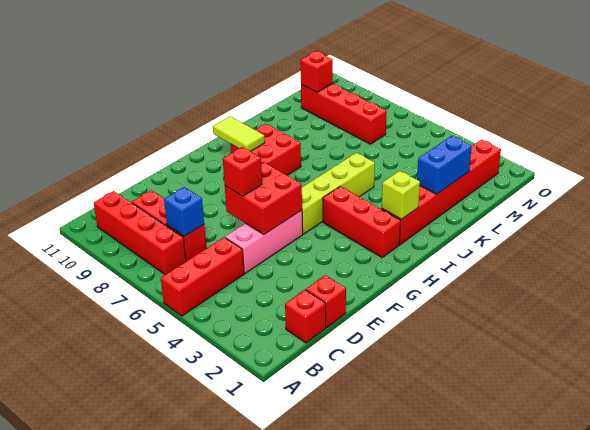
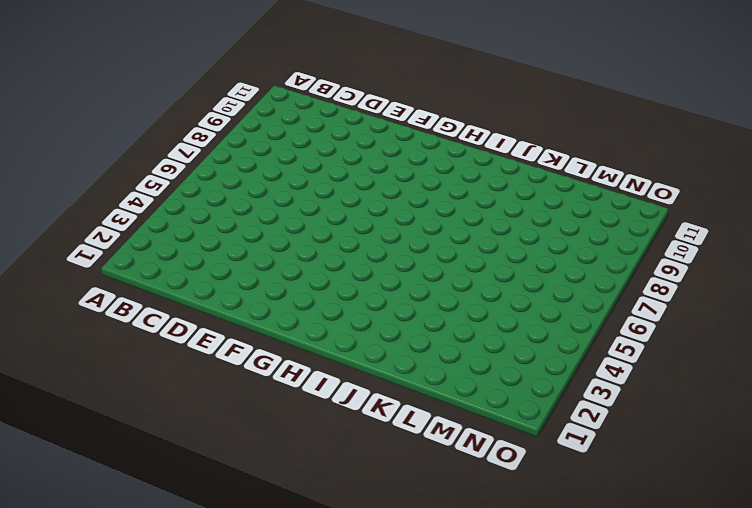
none -> red 1x3 brick [161,237,244,316]
none -> red 1x4 brick [94,191,186,275]
none -> red 1x1 brick [285,290,326,343]

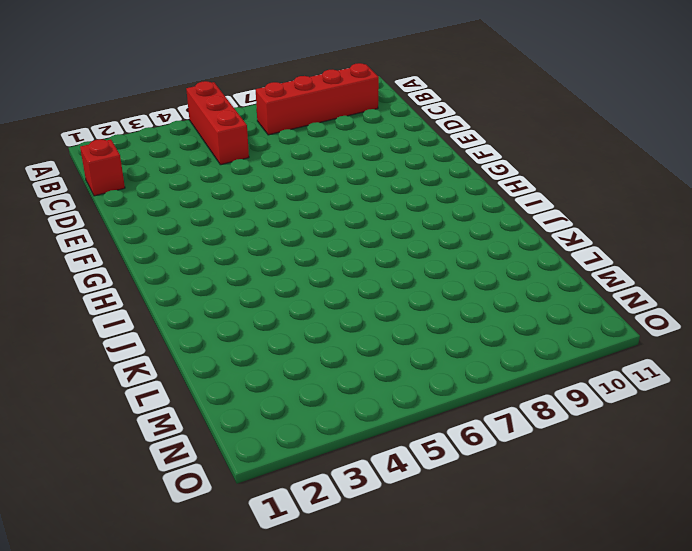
none -> red 1x3 brick [132,190,206,261]
none -> red 1x1 brick [306,275,346,328]
none -> pink 1x3 brick [225,210,303,273]

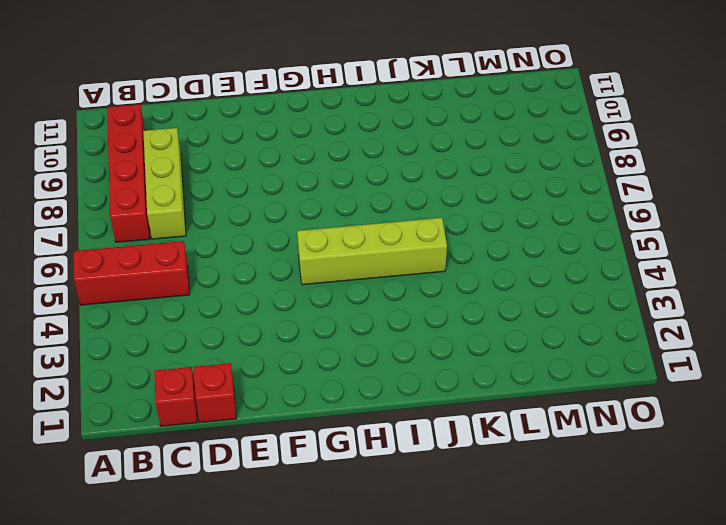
lime 1x3 brick [143,128,186,239] -> red 1x3 brick [132,190,206,261]
none -> pink 1x3 brick [225,210,303,273]
none -> red 1x3 brick [323,186,401,257]
none -> red 2x2 brick [230,124,301,175]

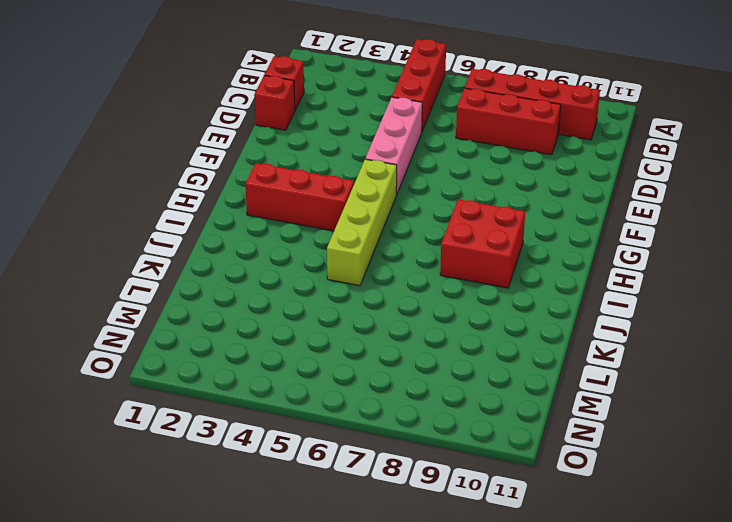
none -> red 1x6 brick [382,139,501,244]
none -> red 1x4 brick [301,84,387,144]
none -> blue 1x1 brick [164,187,204,236]

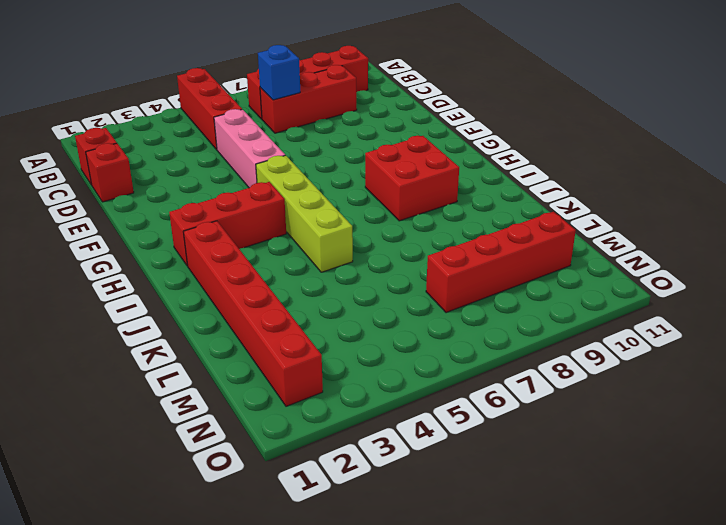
none -> red 2x2 brick [225,162,302,235]
none -> lime 1x2 tile [213,116,265,152]
none -> lime 1x1 brick [382,171,420,219]

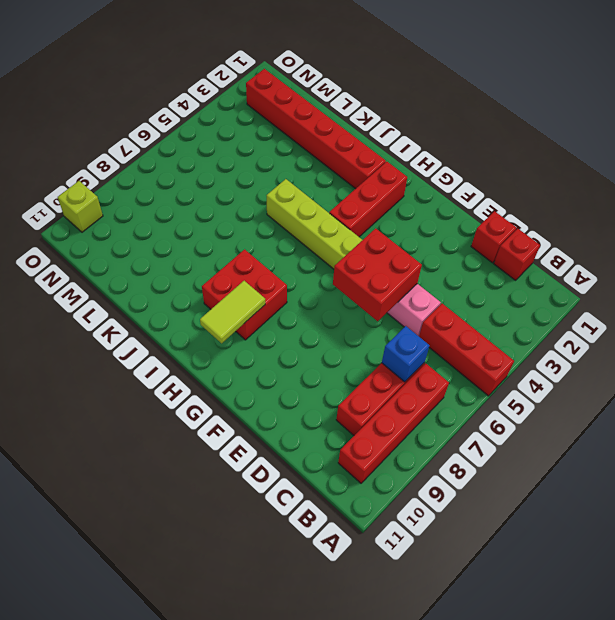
lime 1x1 brick [58,181,103,232] -> lime 1x1 brick moved to [382,171,420,219]
none -> red 1x4 brick [301,84,387,144]
none -> blue 1x2 brick [417,136,472,194]
none -> red 1x1 brick [300,51,333,92]

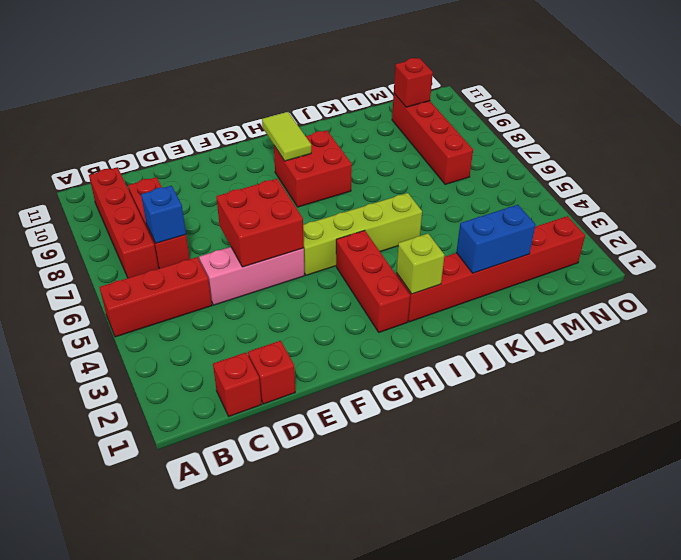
none -> red 1x1 brick [223,147,262,196]

